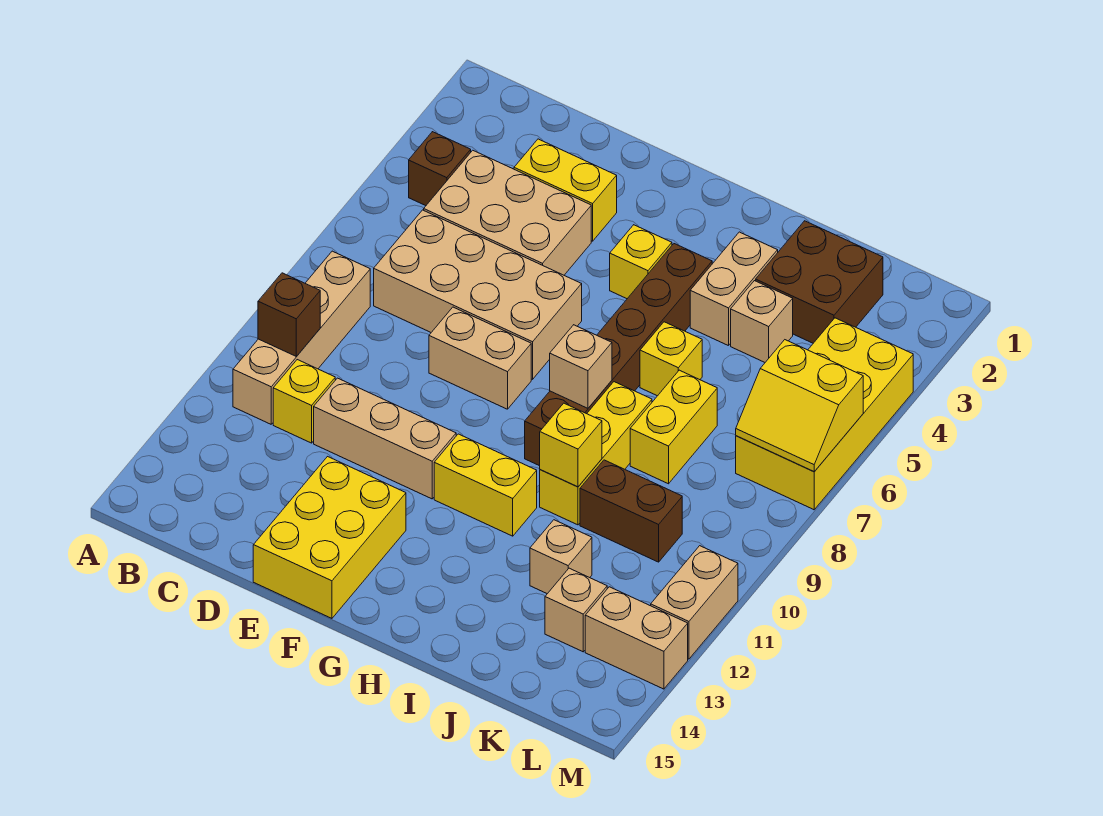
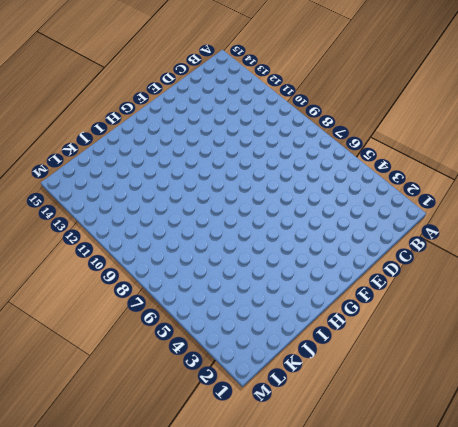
none -> brown 1x1 brick [409,132,471,206]
none -> tan 1x4 brick [233,251,370,424]
none -> tan 2x3 brick [424,150,591,275]

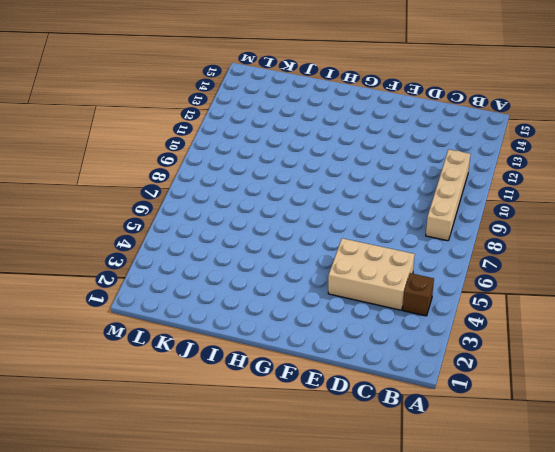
none -> tan 2x4 brick [374,210,582,379]
none -> yellow 1x1 brick [273,360,335,443]
none -> yellow 1x2 brick [514,139,617,241]

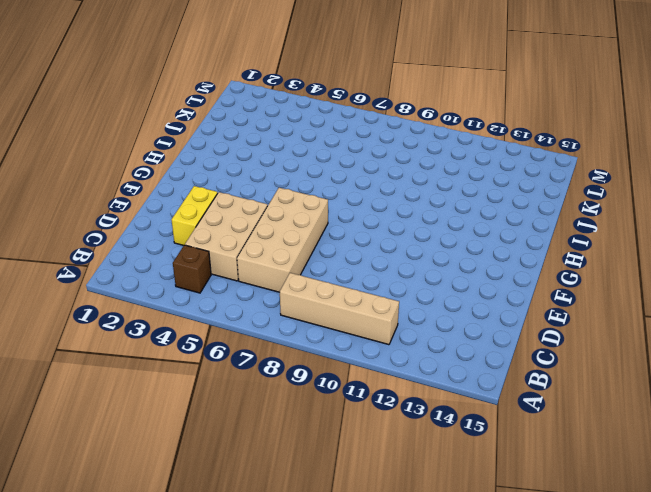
none -> yellow 1x1 brick [273,360,335,443]
none -> tan 1x3 brick [314,378,456,499]
none -> tan 1x2 brick [429,307,531,409]

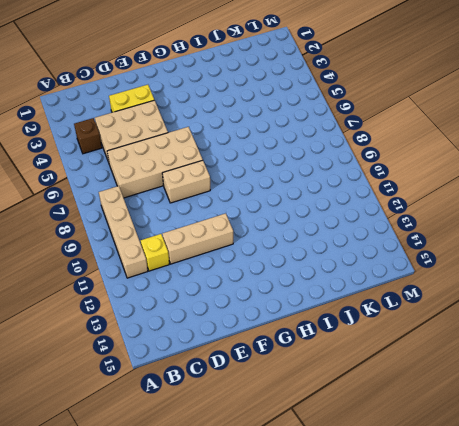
none -> yellow 2x3 brick [253,457,406,618]
none -> yellow 1x1 brick [610,225,672,299]
none -> yellow 1x2 brick [434,434,537,536]

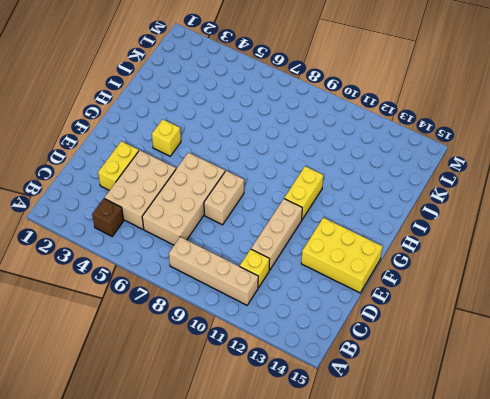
none -> brown 1x6 brick [525,244,712,466]
none -> tan 1x2 brick [690,232,778,346]
none -> yellow 1x1 brick [640,322,702,396]

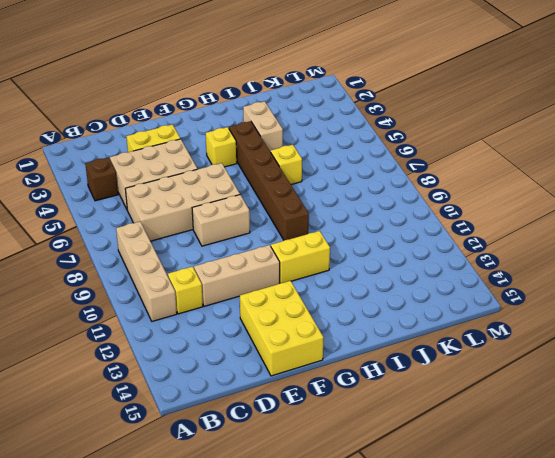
none -> yellow 1x3 brick [540,382,652,525]
none -> brown 2x2 brick [756,221,883,343]
none -> tan 1x1 brick [731,281,793,362]

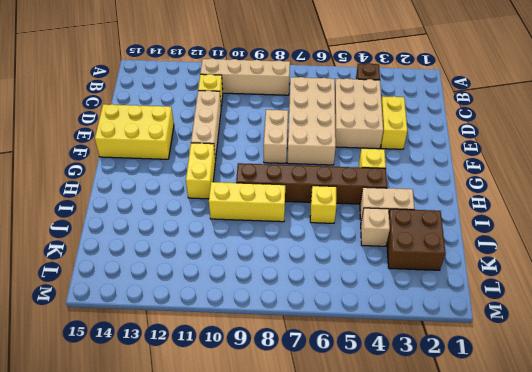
none -> yellow 1x2 brick [630,370,717,484]
none -> brown 1x2 brick [580,460,682,562]
none -> tan 1x1 brick [530,520,592,594]

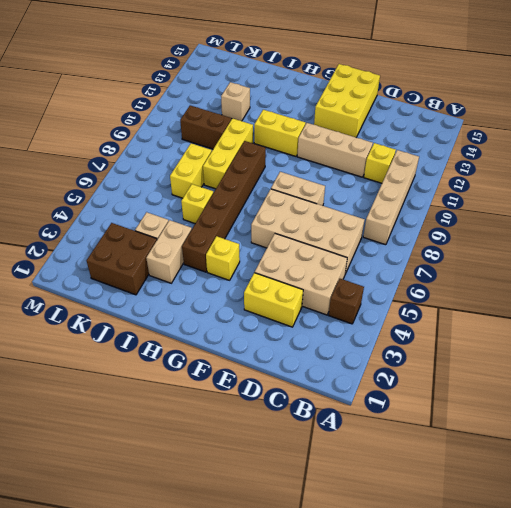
none -> tan 1x1 brick [545,568,607,652]
none -> yellow 2x4 brick [736,318,913,510]
none -> tan 1x2 brick [585,587,688,689]

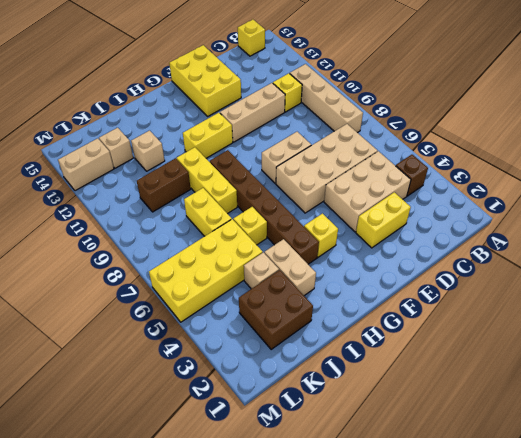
yellow 1x1 brick [238,20,265,56] -> yellow 1x1 brick moved to [540,403,602,487]
yellow 2x4 brick [149,219,263,322] -> yellow 2x4 brick turned to [736,318,913,510]
none -> tan 1x2 brick [651,546,738,659]
none -> brown 1x1 brick [258,273,320,356]
none -> tan 1x1 brick [550,325,612,408]

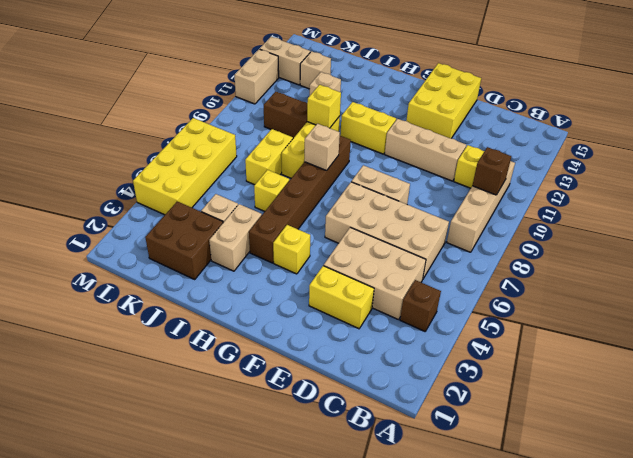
none -> yellow 2x2 slope [736,340,863,472]

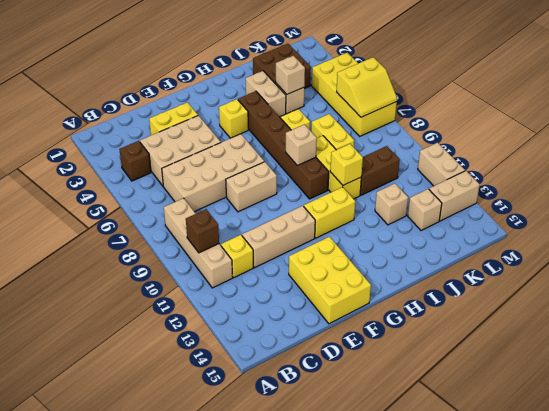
tan 1x1 brick [276,56,305,94] -> none

